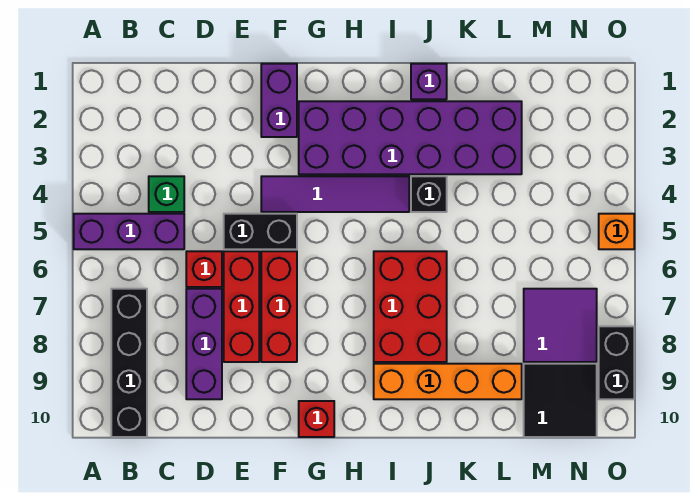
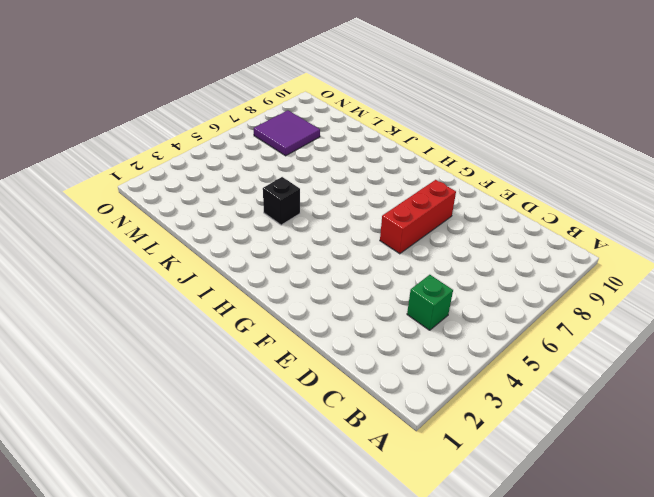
none -> purple 1x3 brick [74,214,184,249]
none -> black 1x4 brick [111,289,147,437]
none -> red 1x1 brick [186,251,222,287]

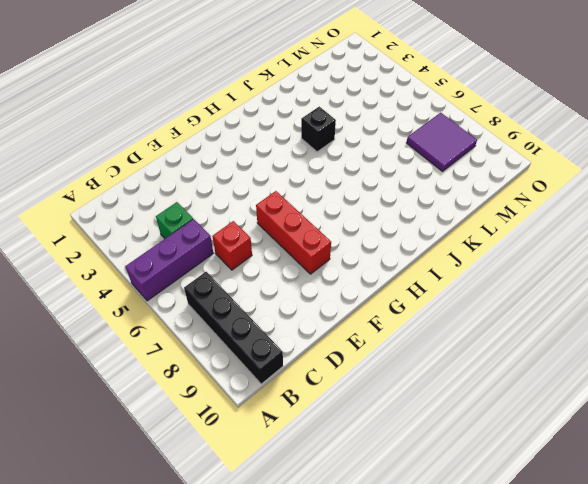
none -> purple 1x3 brick [186,289,222,399]
none -> black 1x2 brick [224,214,297,249]
none -> red 1x3 brick [224,251,259,362]

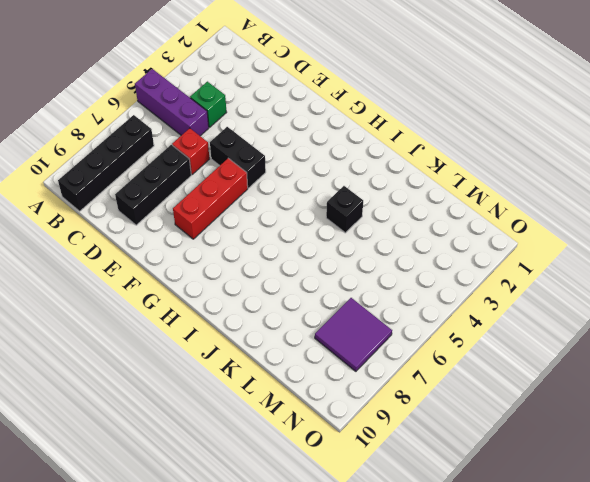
black 1x3 brick [115,145,191,225] -> purple 1x3 brick [186,289,222,399]
none -> red 1x3 brick [224,251,259,362]
none -> purple 1x2 brick [261,64,297,137]
none -> purple 1x4 tile [261,176,409,212]

